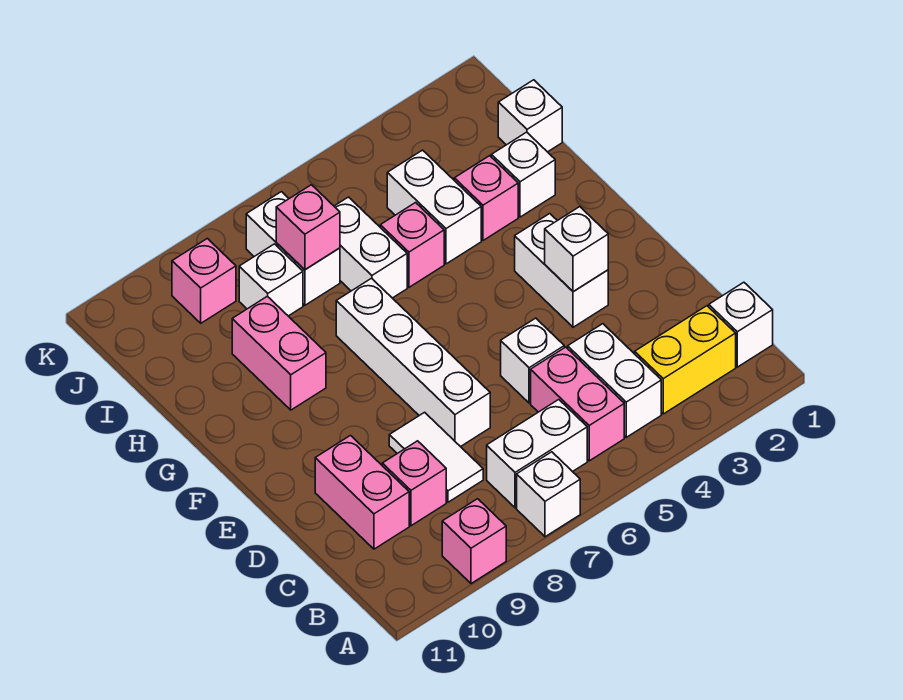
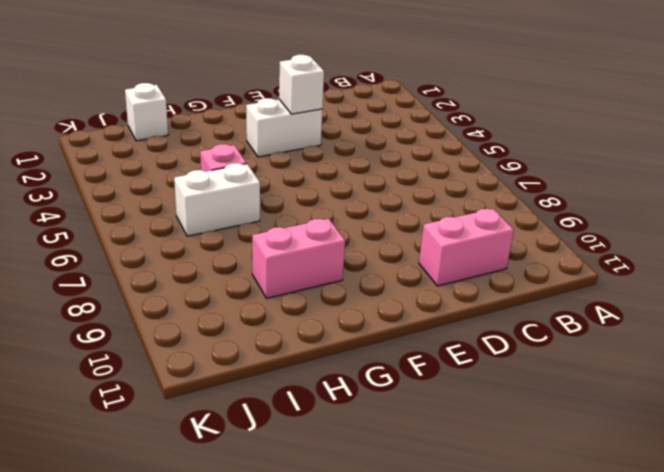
none -> white 1x1 brick [517,452,580,537]
none -> pink 1x1 brick [442,499,506,584]
none -> white 1x1 brick [709,282,773,367]

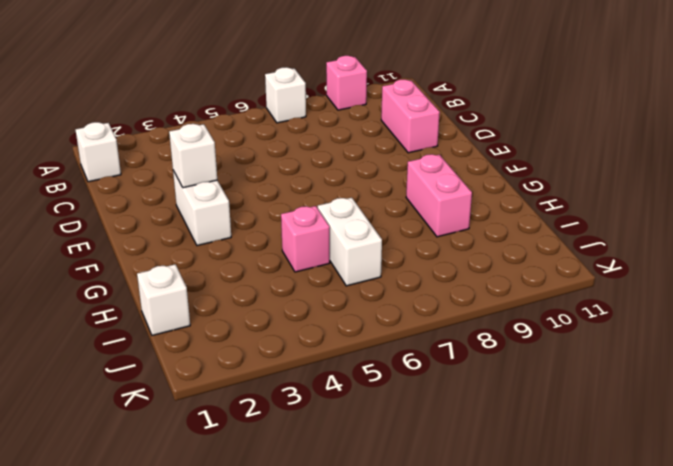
none -> yellow 1x2 brick [635,306,736,414]
none -> white 1x2 brick [568,324,661,437]
none -> pink 1x2 brick [531,347,624,461]

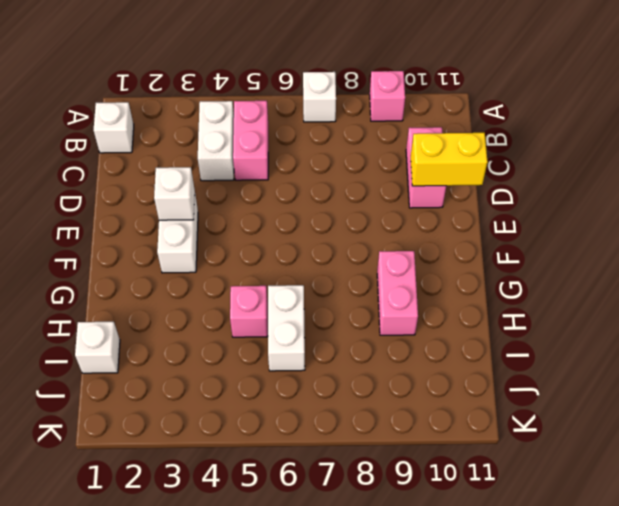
yellow 1x2 brick [411,133,488,186] -> yellow 1x2 brick moved to [635,306,736,414]
none -> white 1x2 brick [487,400,587,508]
none -> white 1x2 tile [389,412,483,502]
none -> pink 1x1 brick [382,441,446,526]

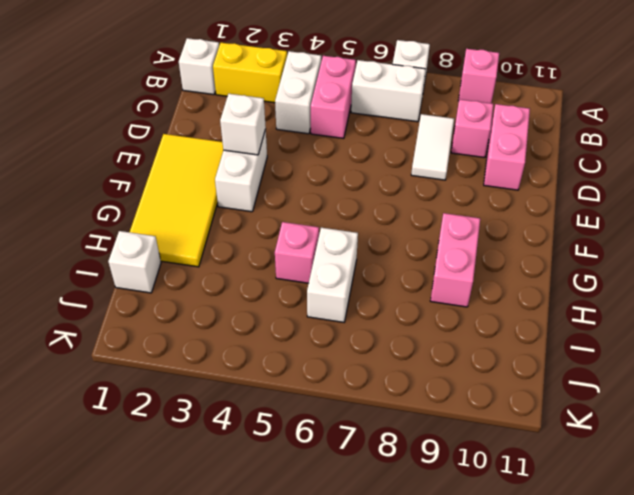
yellow 2x4 tile [130,134,223,267] -> white 1x1 brick [491,132,555,217]
none -> white 1x1 brick [501,318,564,403]
none -> white 1x4 brick [336,278,490,447]
none -> pink 1x1 brick [454,156,518,240]

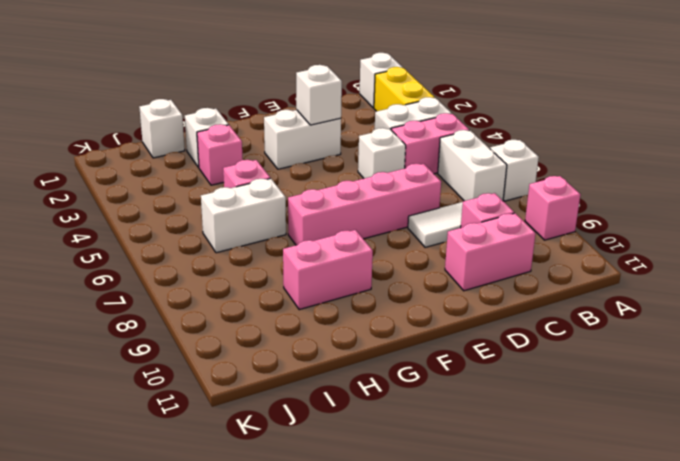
pink 1x4 brick [288,164,441,245] -> white 1x4 brick [336,278,490,447]
none -> white 1x2 brick [387,150,481,264]
none -> white 1x2 brick [246,192,340,305]
none -> white 1x1 brick [239,244,303,316]

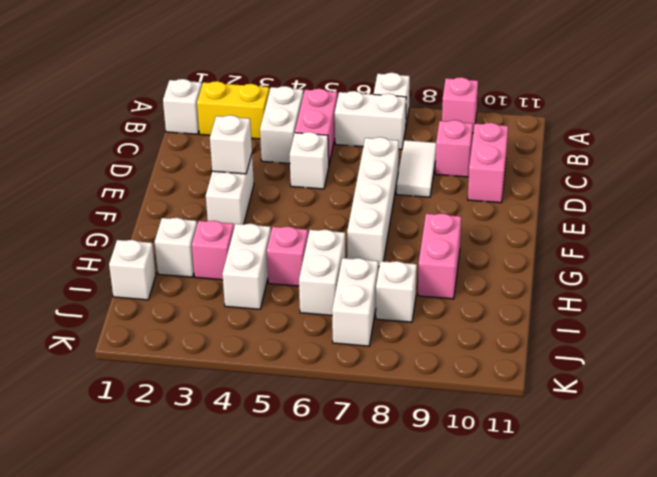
none -> pink 1x1 brick [172,238,236,323]
none -> pink 1x1 brick [276,185,340,270]

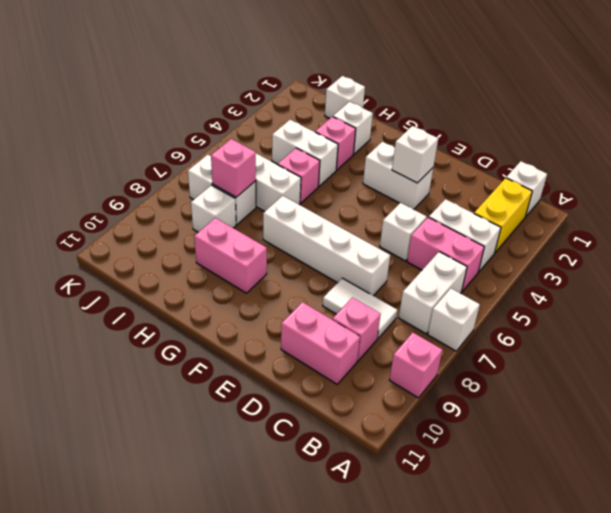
none -> pink 1x1 brick [172,238,236,323]

